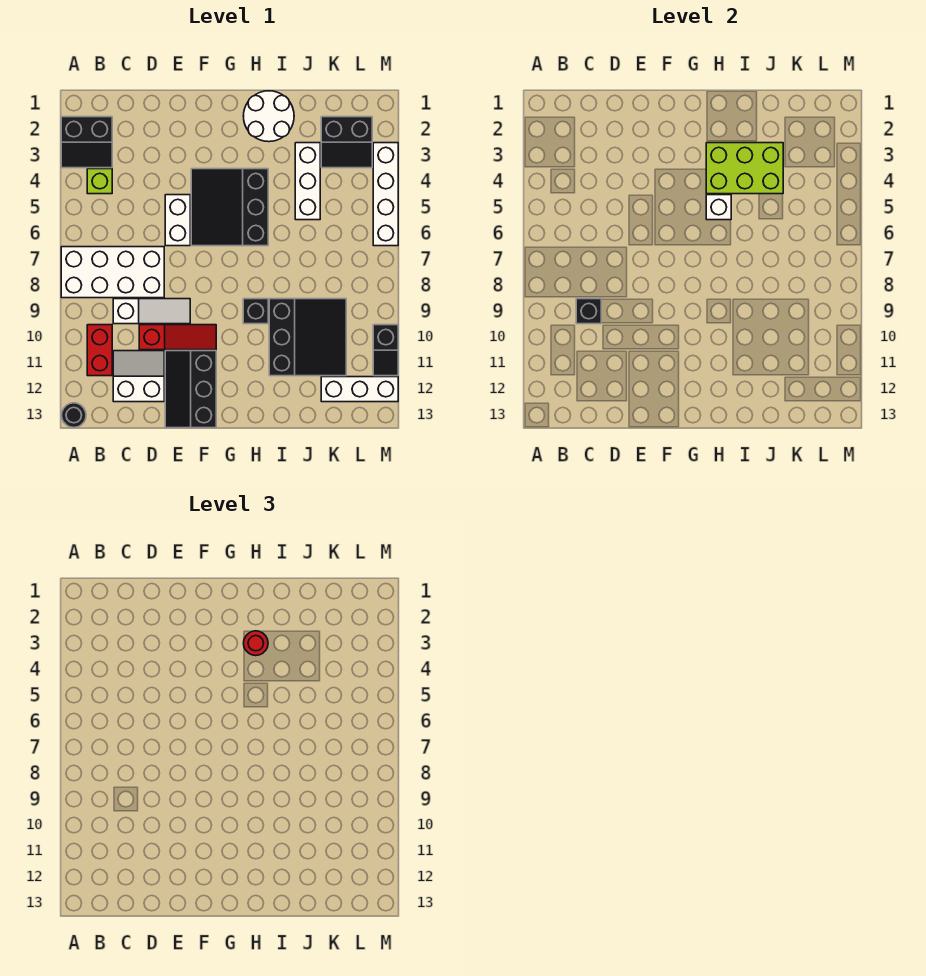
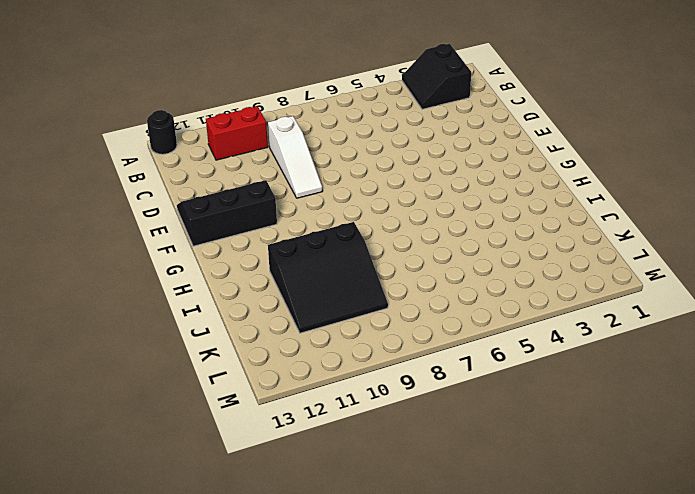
none -> white 2x4 brick [61,247,164,298]
none -> lime 1x1 brick [87,169,112,194]
none -> white 2x2 slope [113,351,164,402]

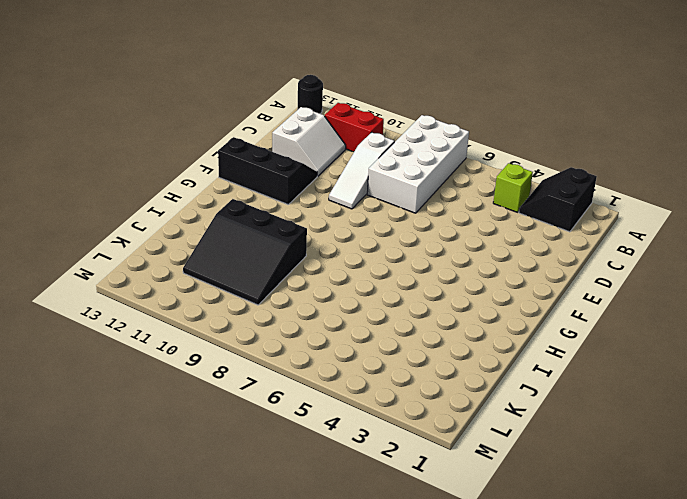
none -> red 1x3 slope [139,325,216,350]
none -> white 1x2 brick [165,195,190,246]
none -> black 3x3 slope [191,169,268,246]

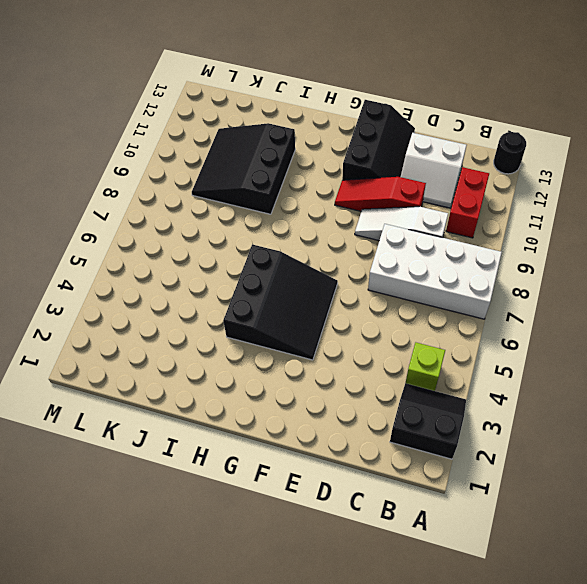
none -> white 1x2 brick [165,195,190,246]
none -> white 2x2 round brick [243,91,294,142]
none -> black 1x1 brick [243,299,268,324]

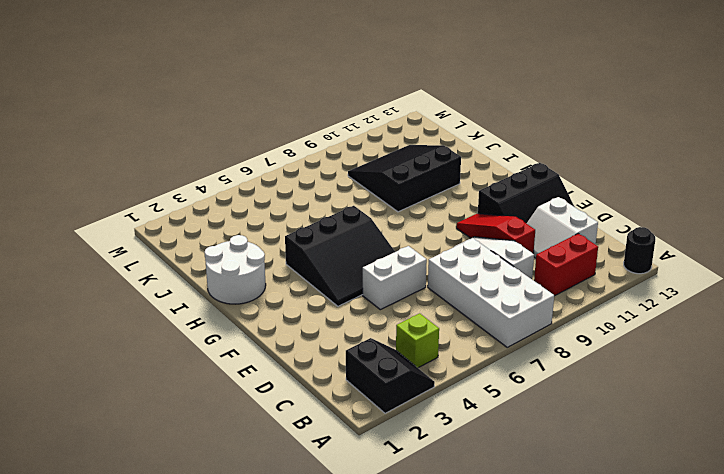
none -> black 1x1 brick [243,299,268,324]
none -> white 1x3 brick [295,143,320,220]
none -> black 2x2 slope [321,117,372,168]

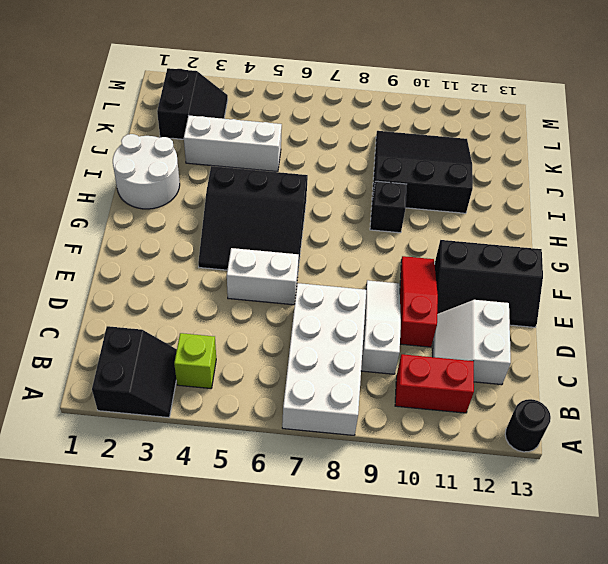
none -> white 1x3 brick [321,377,398,402]
none -> white 1x4 brick [373,143,398,246]
none -> black 1x2 slope [373,325,398,376]

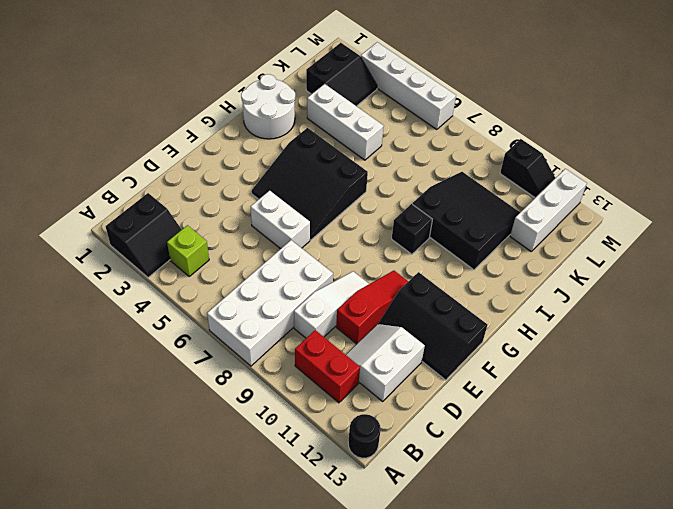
none -> black 1x1 brick [576,299,601,324]
none -> lime 2x3 brick [706,143,783,194]
none -> white 1x1 brick [706,195,731,220]

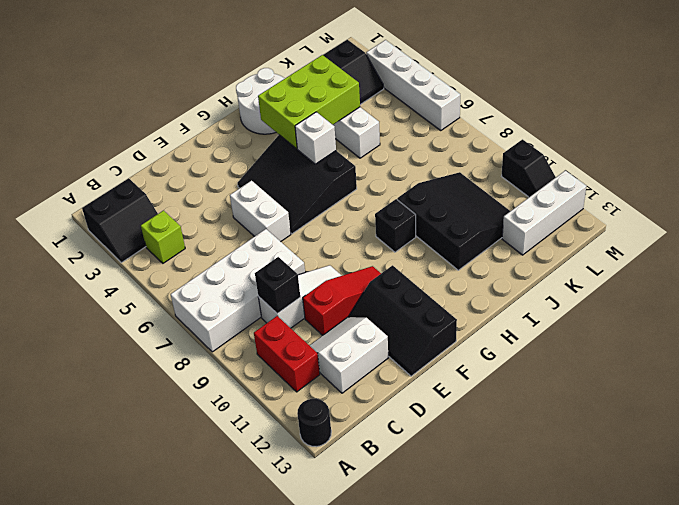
none -> red 1x1 round brick [244,631,268,656]

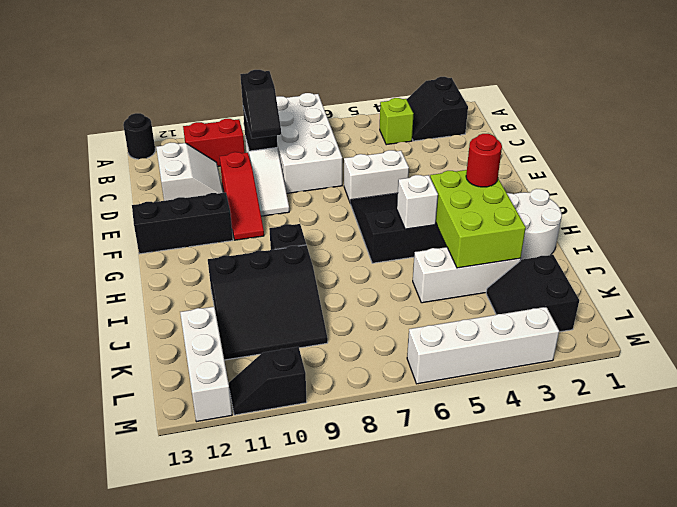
black 1x2 slope [240,70,281,138] -> none

